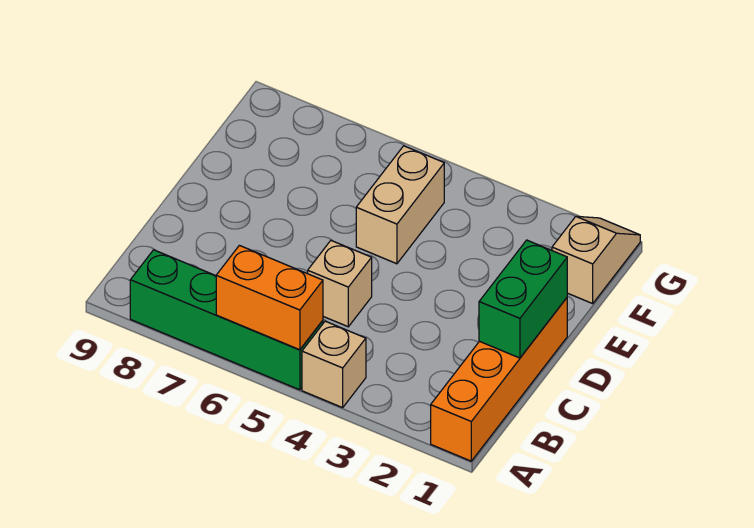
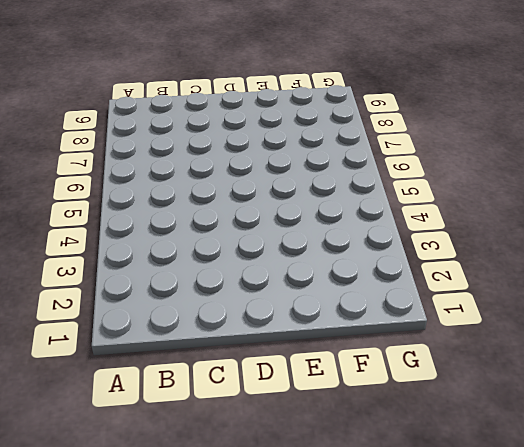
none -> orange 1x4 brick [431,298,567,461]
none -> tan 1x1 brick [302,321,366,408]

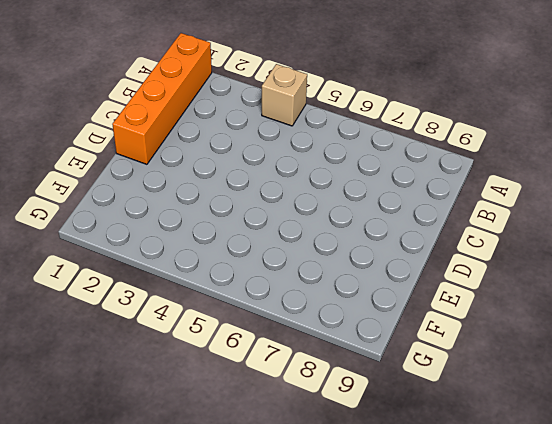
none -> green 1x4 brick [130,250,323,390]
none -> tan 1x1 brick [308,241,372,327]

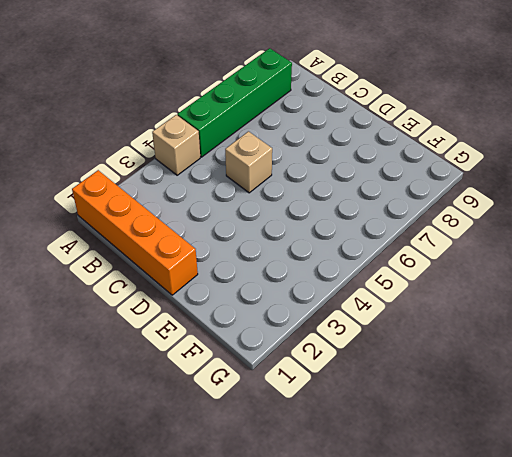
none -> tan 1x2 brick [356,146,444,264]
none -> tan 1x2 slope [552,216,640,304]

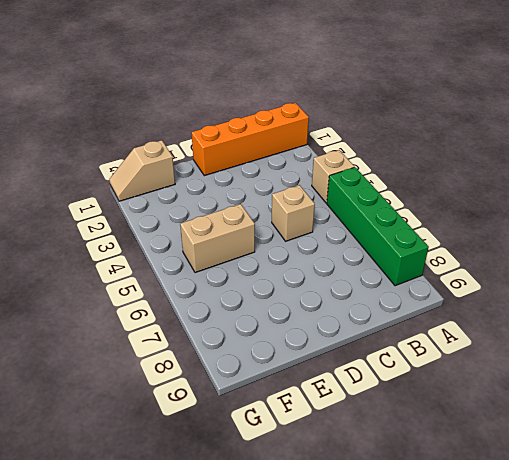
none -> orange 1x2 brick [216,245,323,350]
none -> green 1x2 brick [479,240,567,358]

